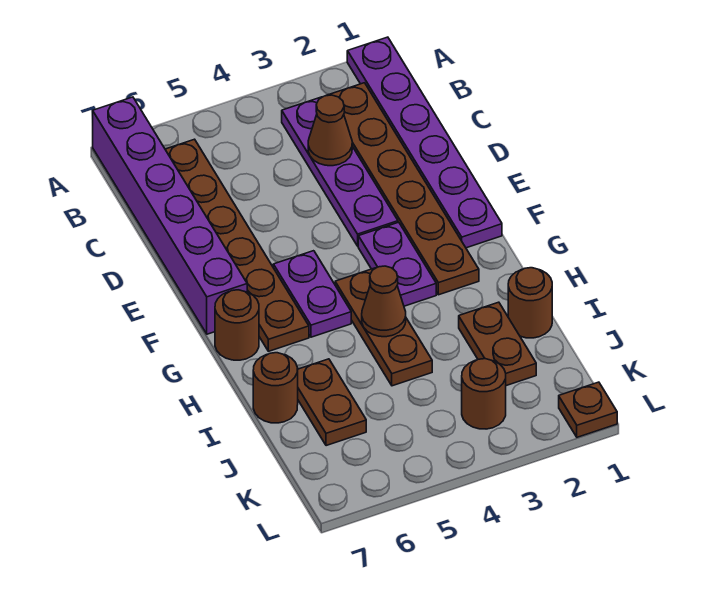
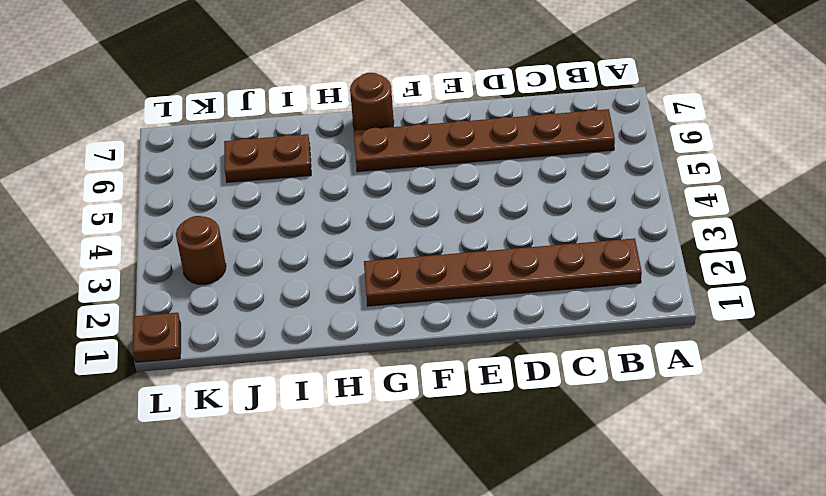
none -> purple 1x6 plate [347,37,502,248]
none -> purple 1x6 brick [93,97,247,334]
none -> purple 1x4 plate [282,97,398,246]

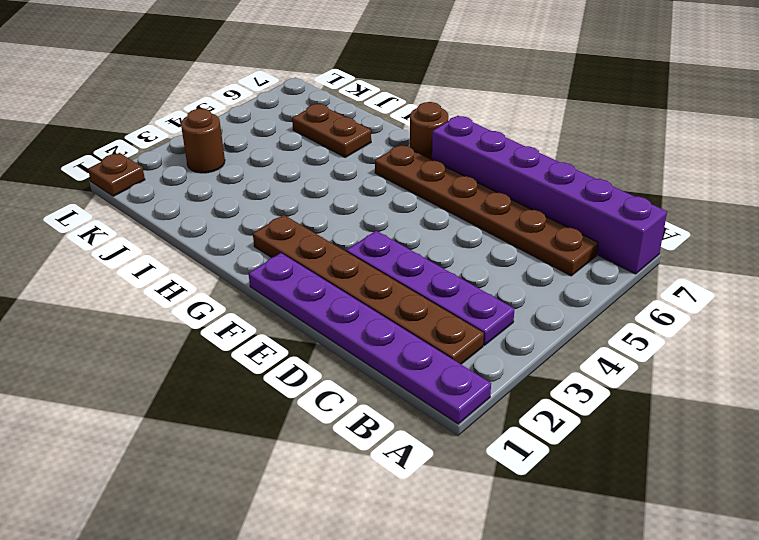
none -> purple 1x2 plate [358,222,436,306]
none -> purple 1x2 plate [273,251,351,337]
none -> brown 1x3 plate [335,268,432,386]

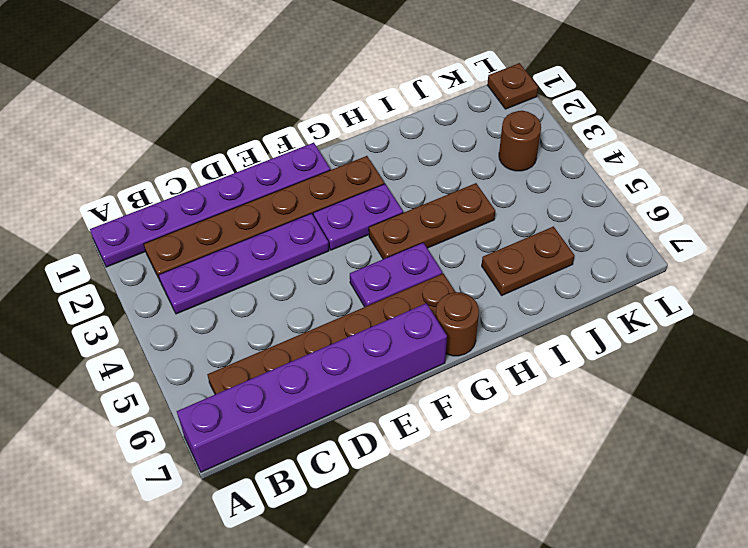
none -> brown 1x1 round brick [508,268,552,338]
none -> brown 1x2 plate [459,302,536,386]
none -> brown 1x1 round brick [253,353,298,423]

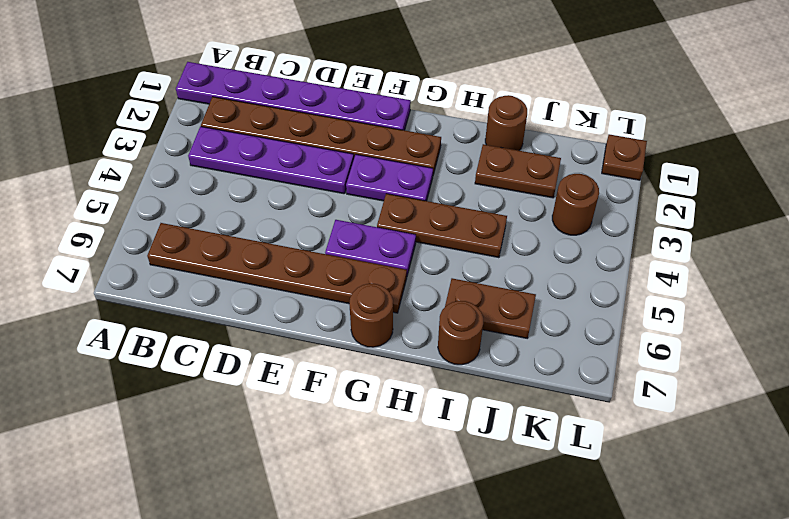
none -> purple 1x6 brick [93,97,247,334]
none -> brown 1x1 cone [308,95,352,166]
none -> brown 1x1 cone [362,266,406,337]

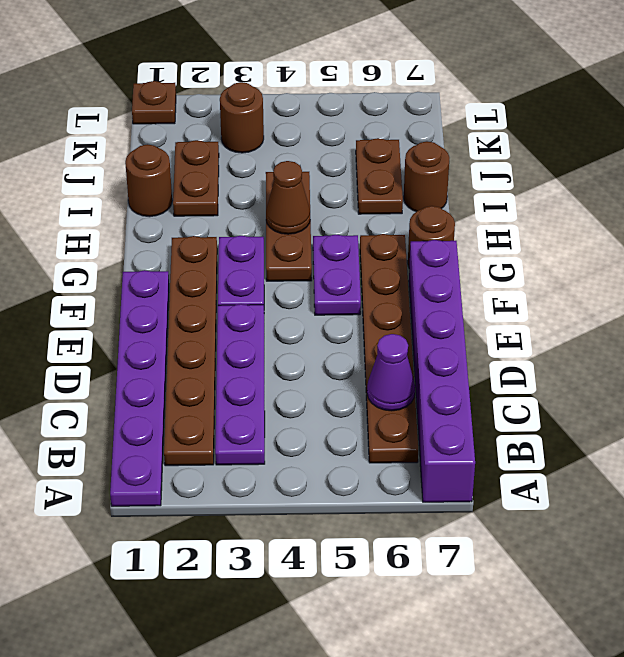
purple 1x1 cone [367,334,415,411] -> none
none -> brown 1x1 cone [308,95,352,166]

